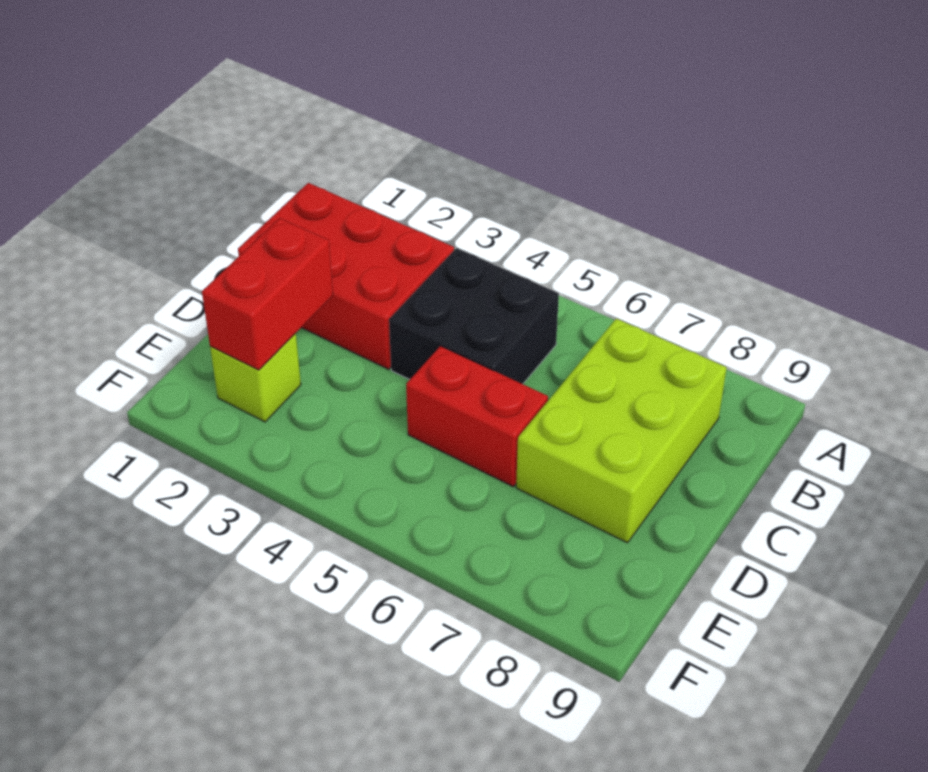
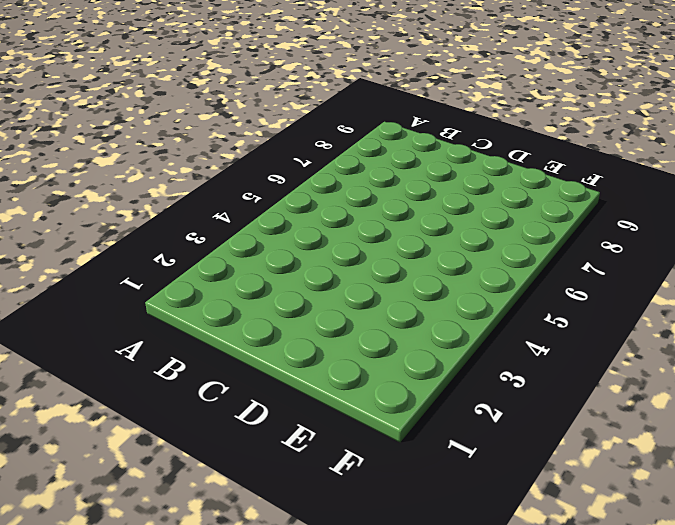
none -> red 2x3 brick [238,183,454,369]
none -> black 2x2 brick [389,248,559,384]

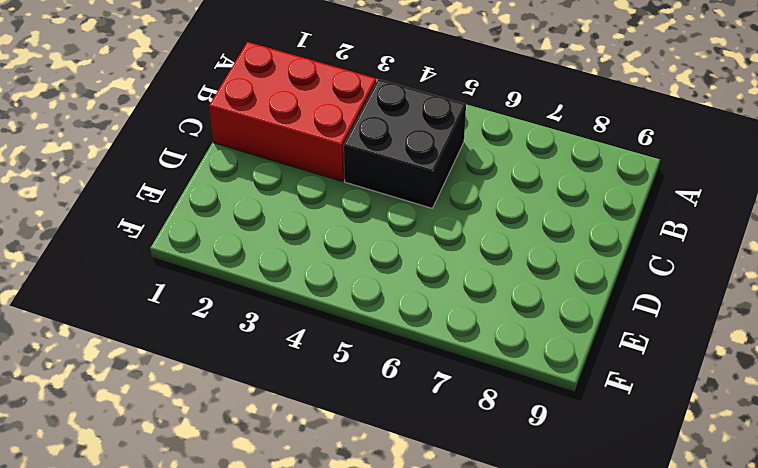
none -> lime 2x3 brick [516,319,727,543]
none -> red 1x2 brick [406,346,548,487]

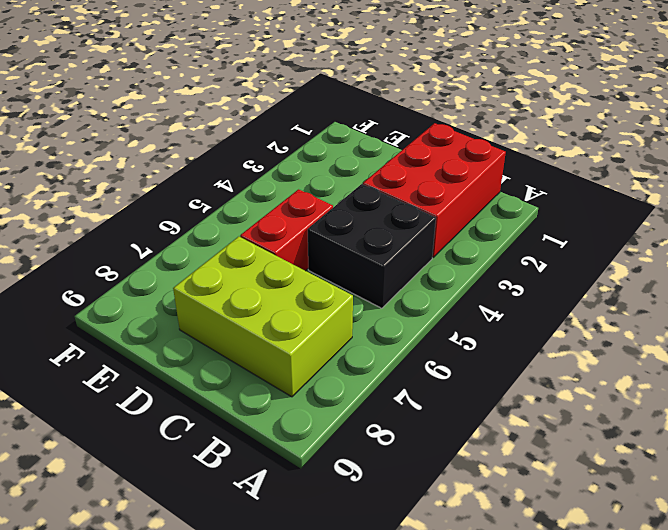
none -> lime 1x1 brick [210,333,301,422]
none -> red 1x2 brick [202,218,333,370]

